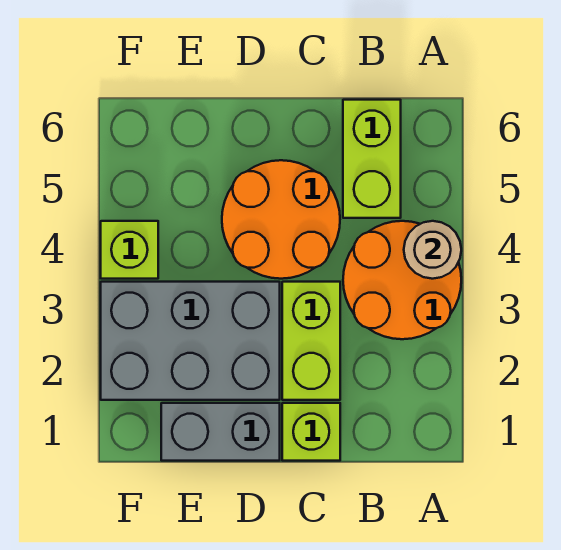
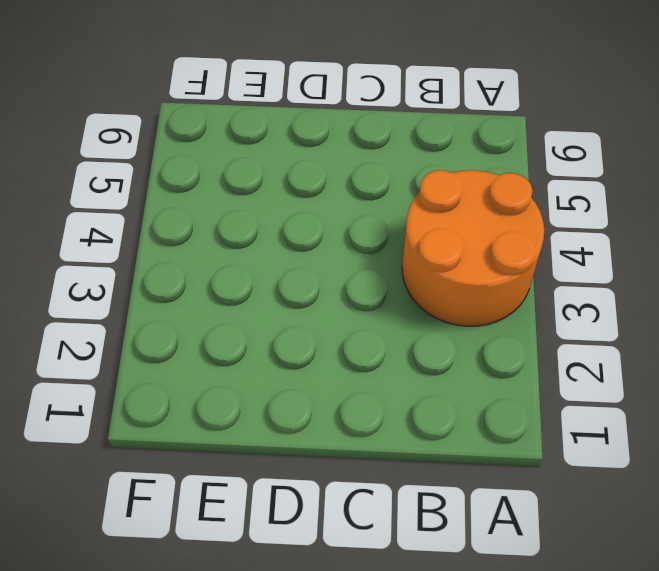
none -> lime 1x2 brick [343,100,401,218]
none -> lime 1x1 brick [282,403,340,461]

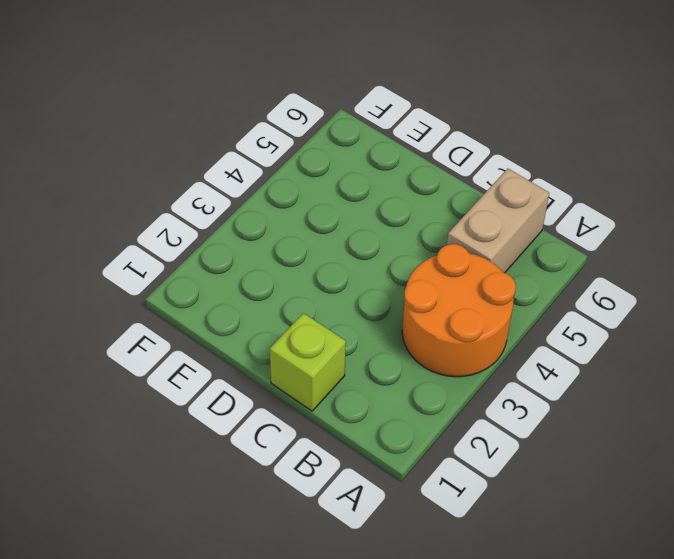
tan 1x2 brick [447,169,549,273] -> lime 1x2 brick [343,100,401,218]
none -> lime 1x2 brick [282,282,340,400]
none -> orange 2x2 round brick [222,160,340,279]

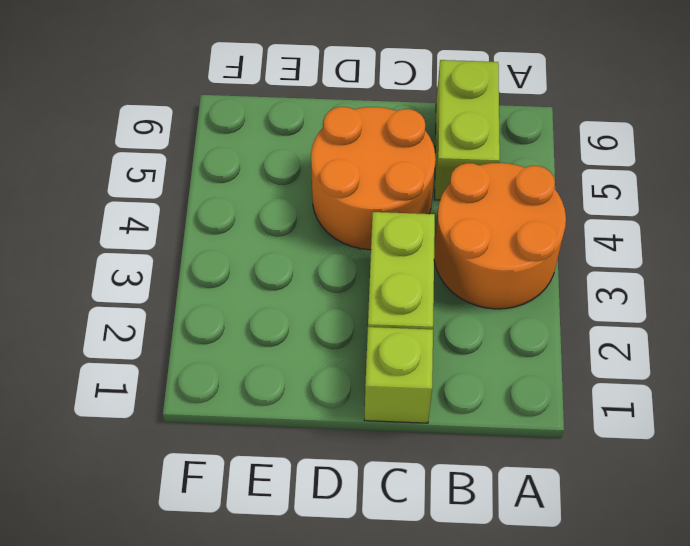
none -> grey 1x2 brick [161,403,280,461]
none -> grey 2x3 brick [101,282,280,400]

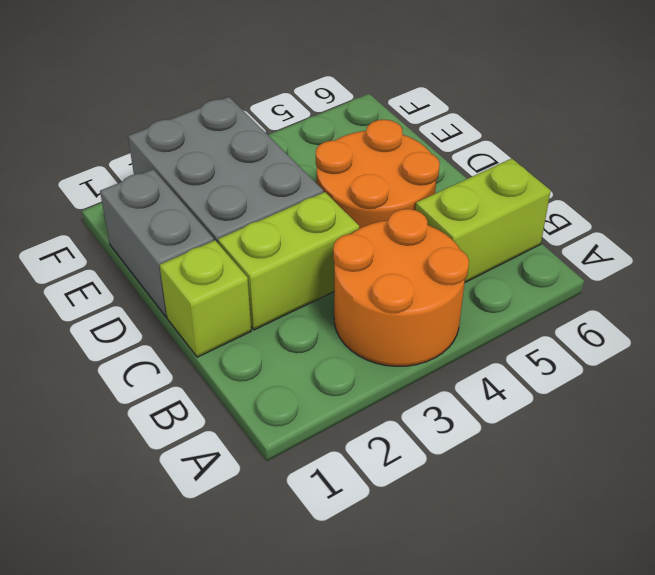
none -> lime 1x1 brick [101,221,158,279]
none -> tan 1x1 round brick [404,221,461,279]

